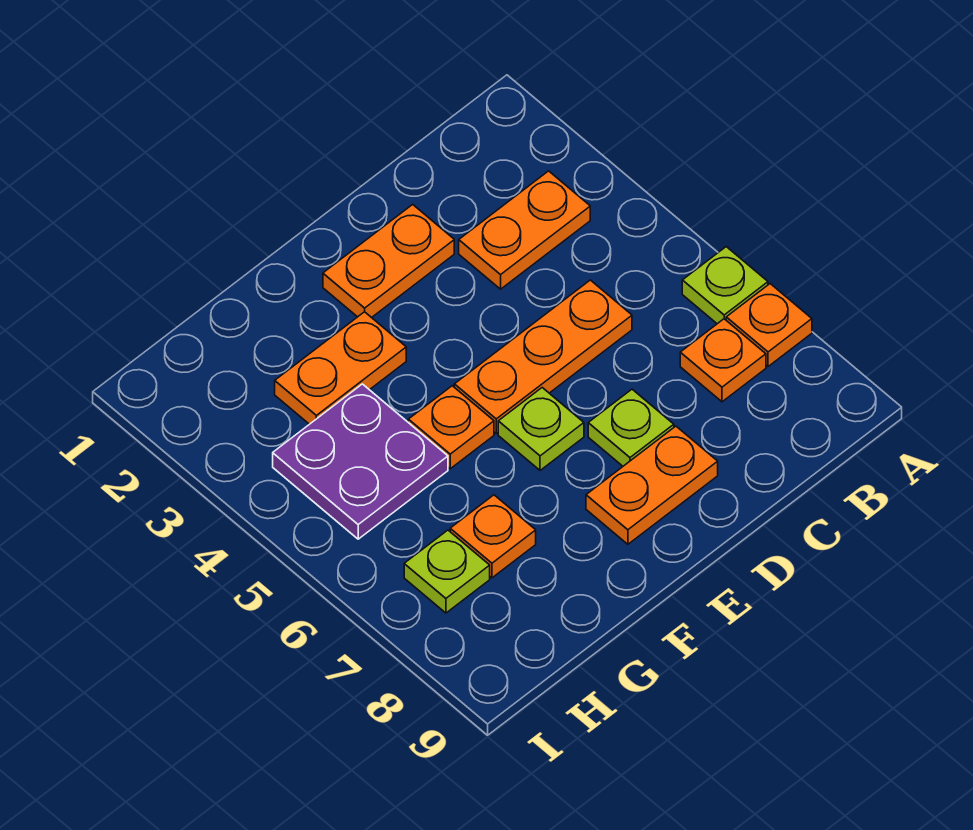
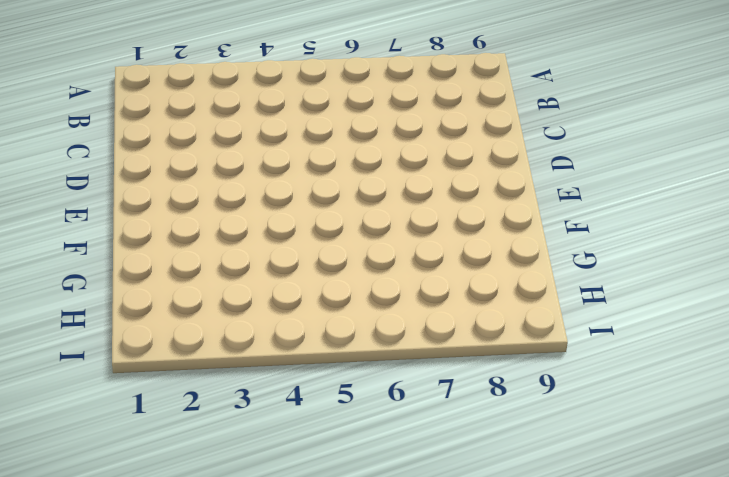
none -> lime 1x1 plate [682,247,768,324]
none -> orange 1x1 plate [726,284,812,366]
none -> orange 1x2 plate [459,171,590,289]

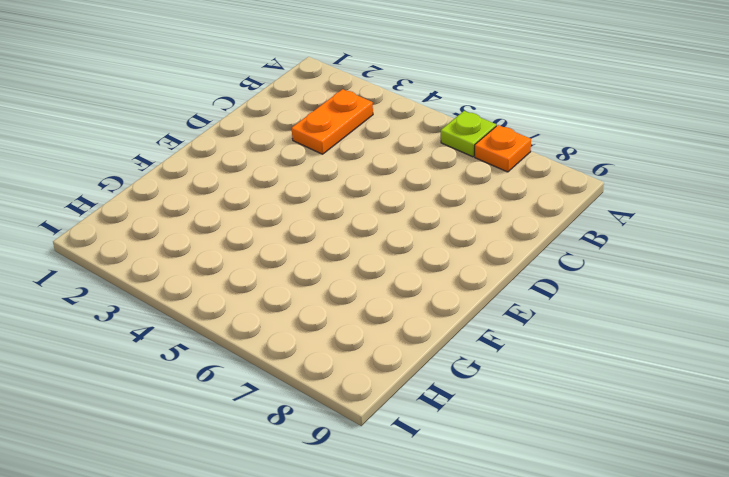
none -> orange 1x1 plate [680,319,766,402]
none -> orange 1x3 plate [454,280,632,433]
none -> orange 1x2 plate [323,205,454,318]

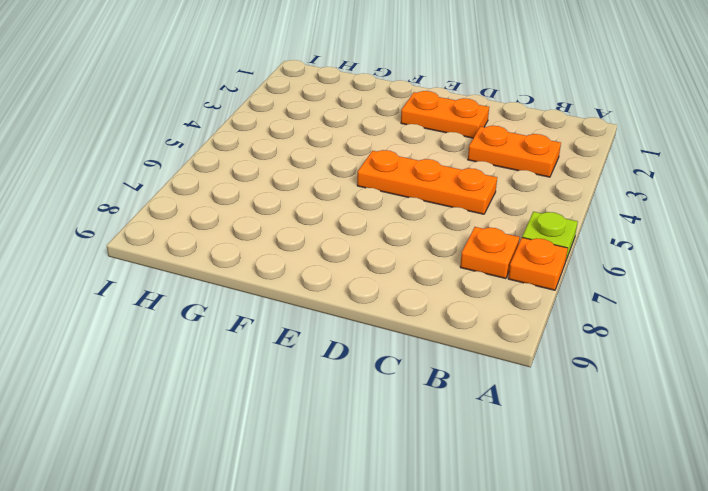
none -> lime 1x1 plate [588,389,674,466]
none -> orange 1x2 plate [586,426,718,544]
none -> lime 1x1 plate [498,388,584,470]

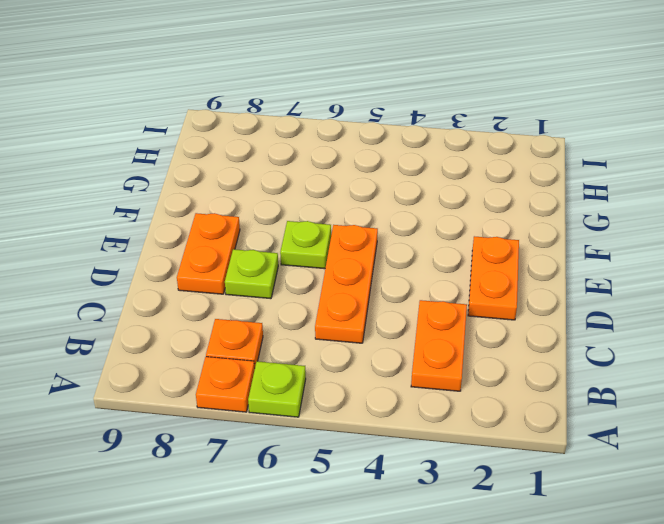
none -> orange 1x2 plate [275,312,406,424]
none -> orange 1x1 plate [408,386,494,469]
none -> purple 2x2 plate [273,384,448,539]

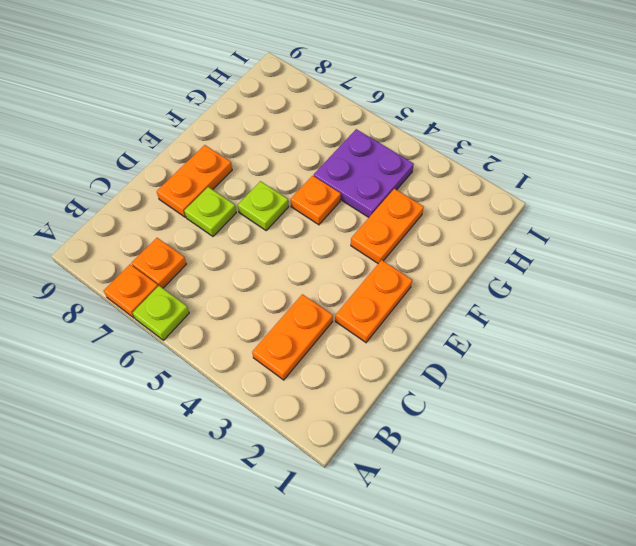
none -> orange 1x3 plate [454,280,632,433]
none -> orange 1x1 plate [450,495,536,578]
none -> lime 1x1 plate [404,530,490,613]

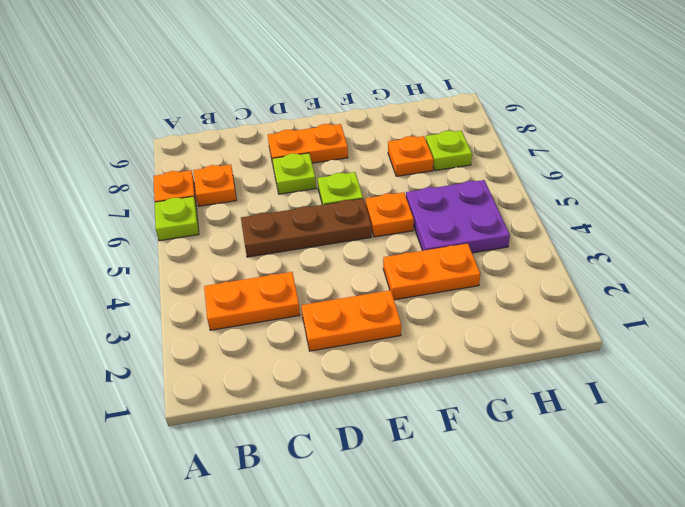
brown 1x3 plate [241,199,372,257] -> orange 1x3 plate [454,280,632,433]

